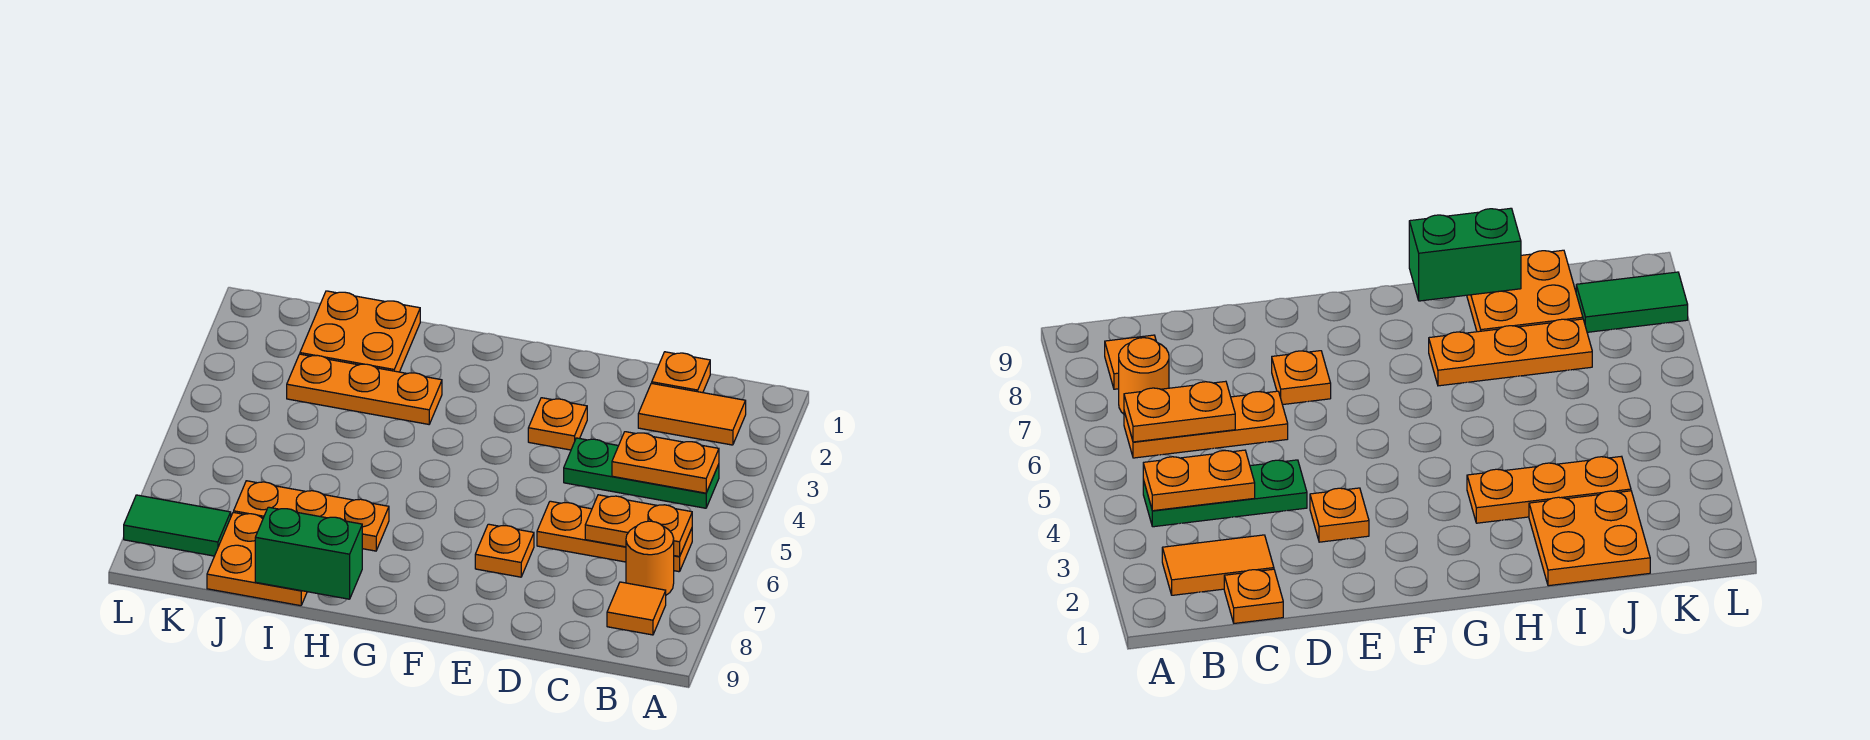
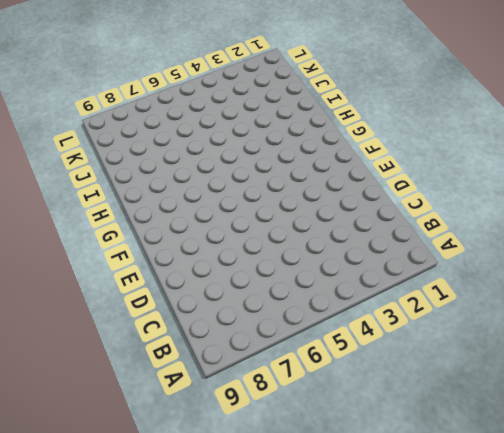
none -> orange 1x2 tile [638,383,746,445]
none -> green 1x3 plate [564,438,719,508]
none -> orange 1x3 plate [537,501,692,572]

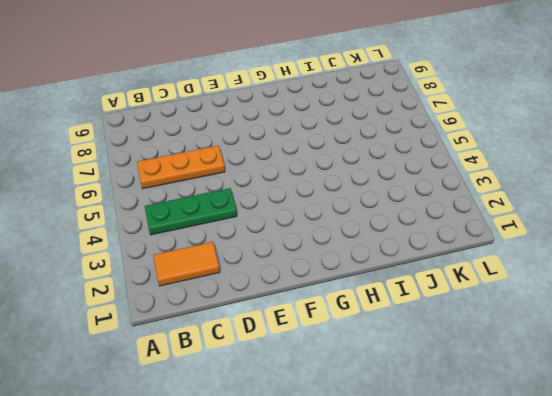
none -> orange 1x1 round brick [626,521,674,595]
none -> orange 1x1 tile [607,582,666,635]
none -> orange 1x1 plate [652,352,710,393]

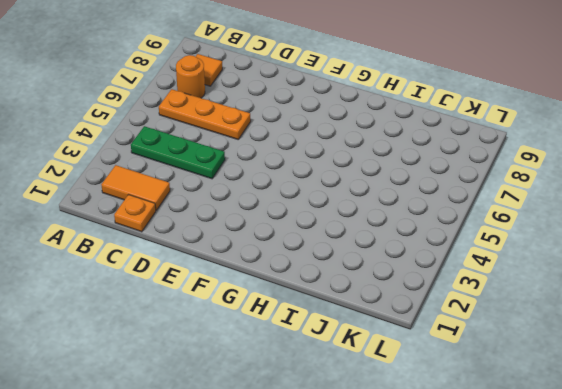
none -> orange 1x1 plate [528,398,587,450]
none -> orange 1x1 plate [475,524,534,577]
none -> orange 1x3 plate [287,354,442,424]

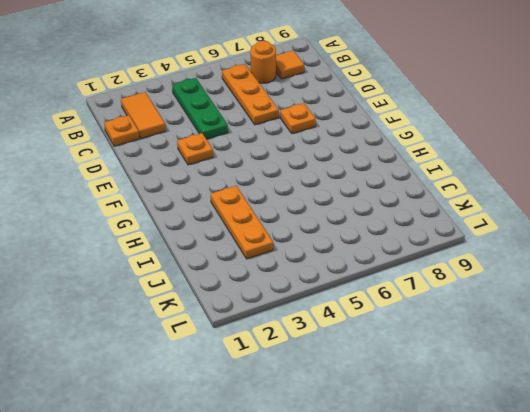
none -> orange 1x3 plate [234,481,389,551]
none -> orange 2x2 plate [300,291,420,372]
none -> orange 2x2 plate [207,512,307,606]

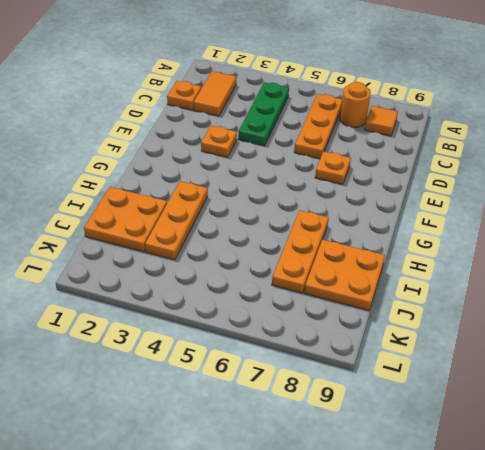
none -> green 1x2 tile [124,495,231,556]
none -> orange 1x2 plate [612,432,719,493]
none -> orange 1x2 plate [585,495,692,556]

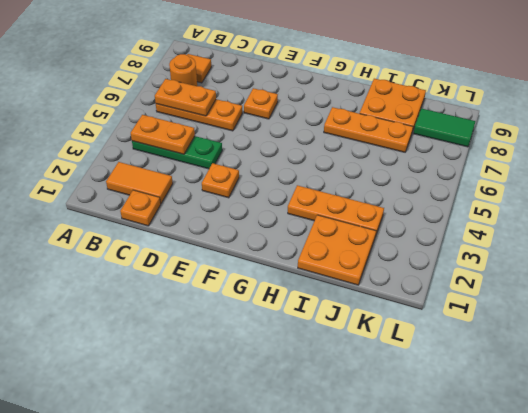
none -> green 1x2 brick [255,507,362,599]

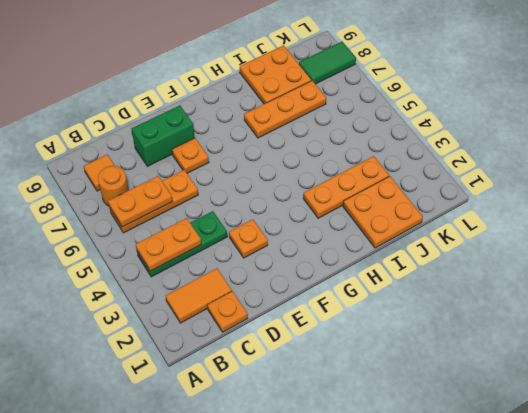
green 1x2 brick [132,105,195,166] -> green 1x2 brick moved to [255,507,362,599]

